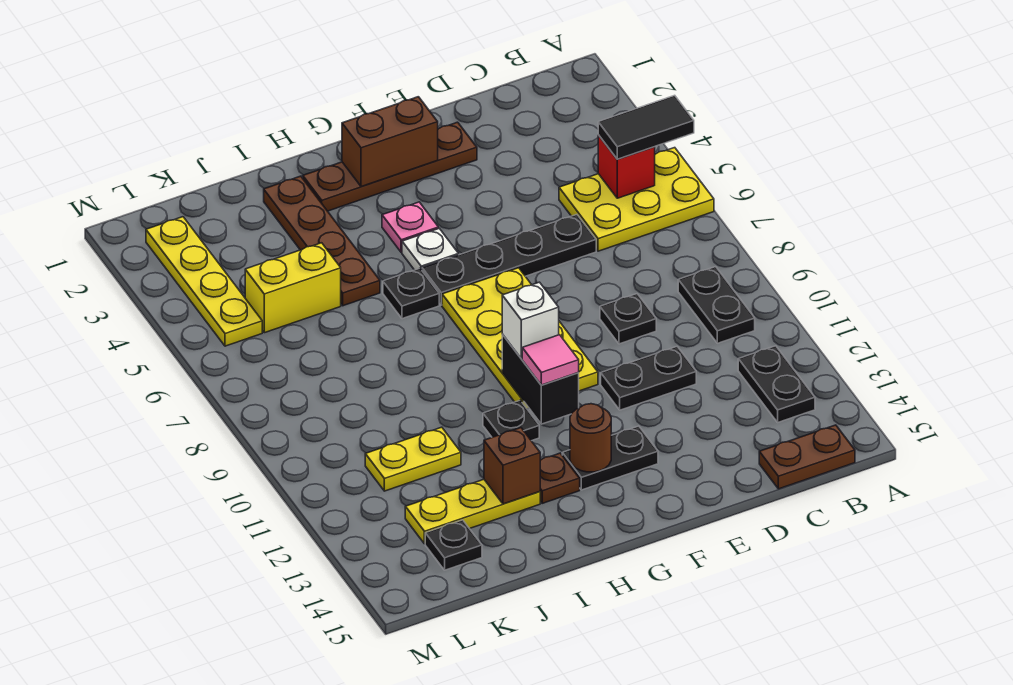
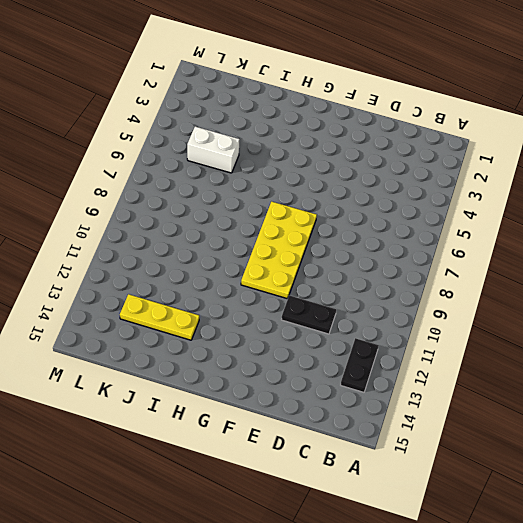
white 1x2 brick [187,127,239,173] -> yellow 1x2 brick [245,243,341,333]
none -> yellow 2x3 plate [559,148,714,251]
none -> black 1x2 plate [678,267,755,343]
none -> brown 1x2 plate [759,425,855,489]

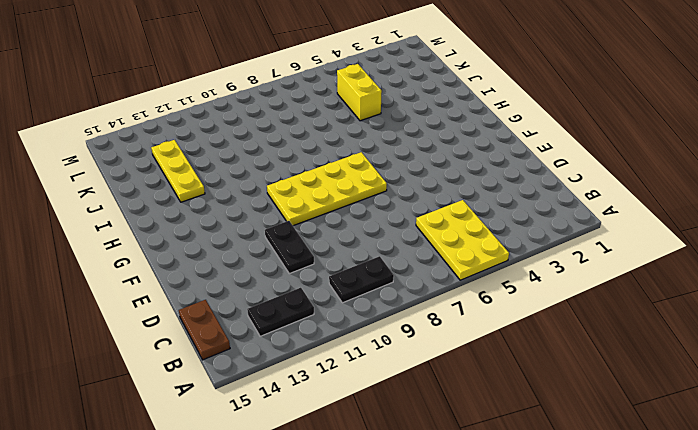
none -> black 1x4 plate [422,215,596,305]
none -> black 1x1 plate [600,294,656,344]
none -> brown 1x4 plate [303,122,477,211]

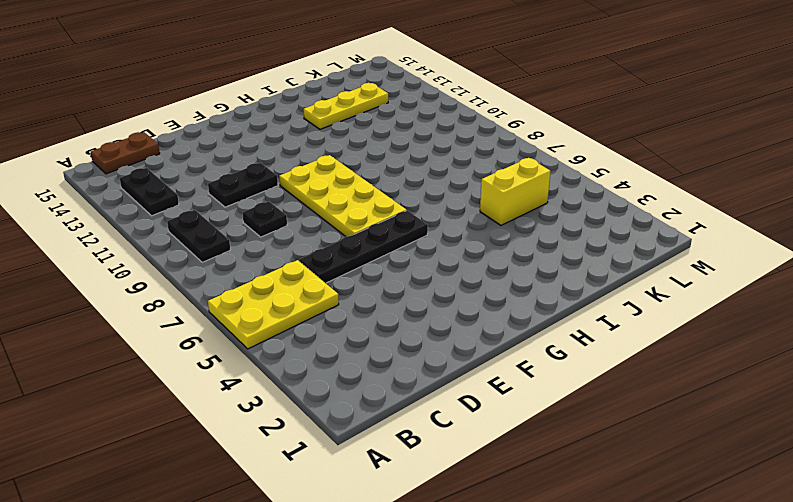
none -> brown 1x4 plate [303,122,477,211]
none -> black 1x2 plate [562,426,658,490]
none -> pink 1x1 plate [382,202,438,252]

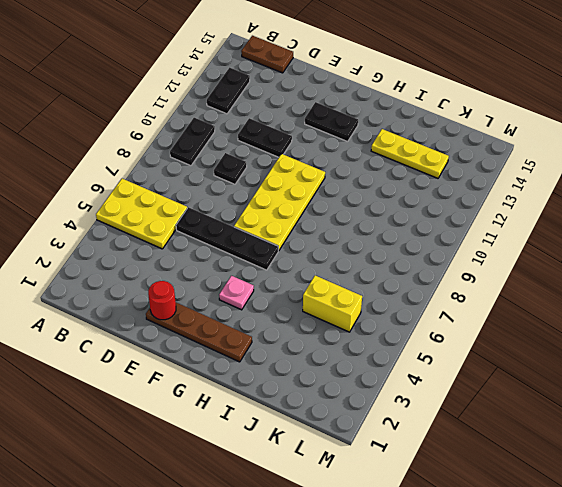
red 1x1 round brick [148,281,176,320] -> none
none -> white 1x1 plate [402,229,459,270]
none -> black 1x1 plate [383,268,439,319]
none -> black 1x1 plate [483,400,539,441]

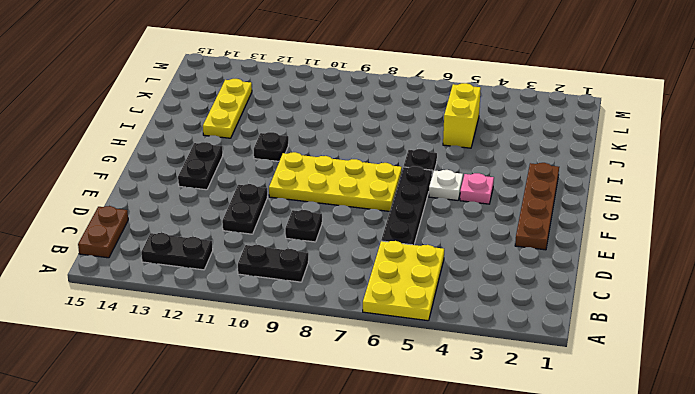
none -> brown 1x1 plate [540,453,580,503]
none -> brown 1x4 plate [264,176,380,306]
none -> yellow 1x2 plate [365,427,461,491]

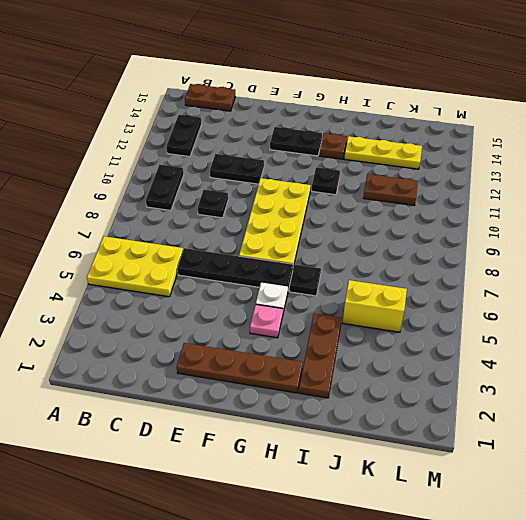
brown 1x3 plate [299,313,342,398] -> brown 1x4 plate [264,176,380,306]
brown 1x2 plate [364,174,418,205] -> yellow 1x2 plate [365,427,461,491]
none -> black 1x1 plate [425,520,482,570]
none -> yellow 1x4 plate [146,217,262,346]
none -> red 1x1 brick [598,135,655,198]

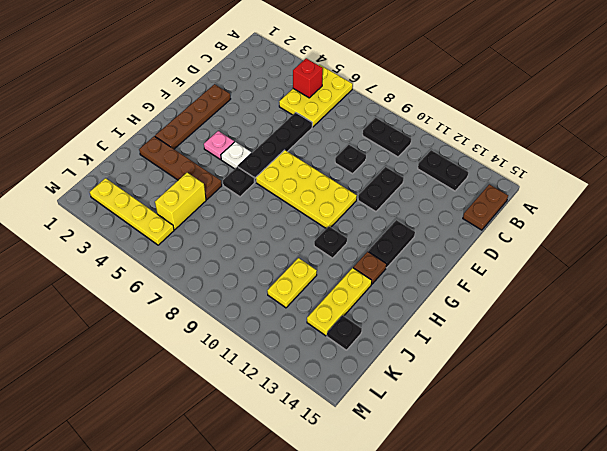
none -> brown 1x2 brick [342,97,438,187]
none -> black 1x2 brick [502,334,579,424]
none -> brown 1x1 round brick [570,404,611,472]

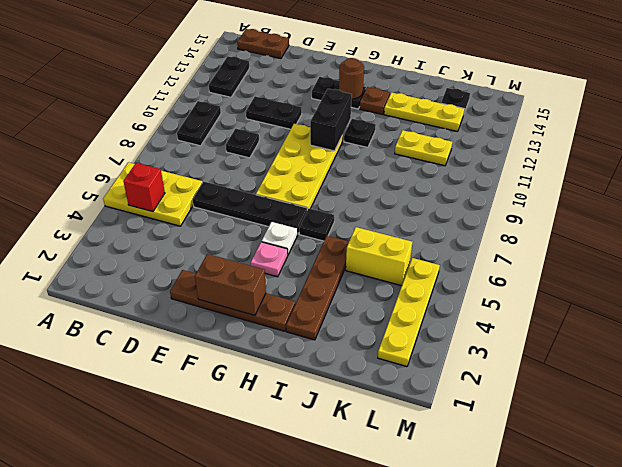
none -> brown 1x1 brick [484,428,540,504]
none -> black 1x2 tile [598,95,694,159]
none -> white 1x1 brick [502,282,559,359]

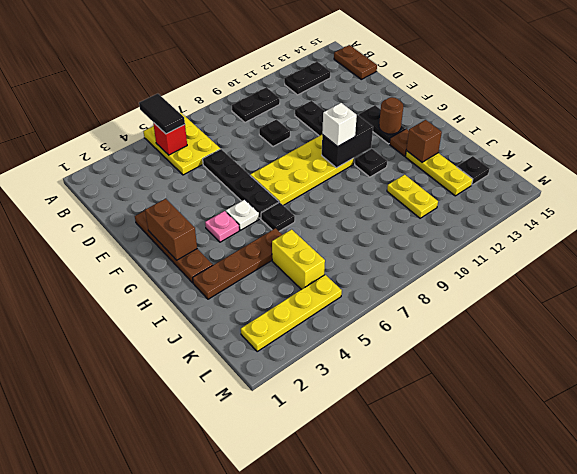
none -> pink 1x1 tile [522,335,579,385]

